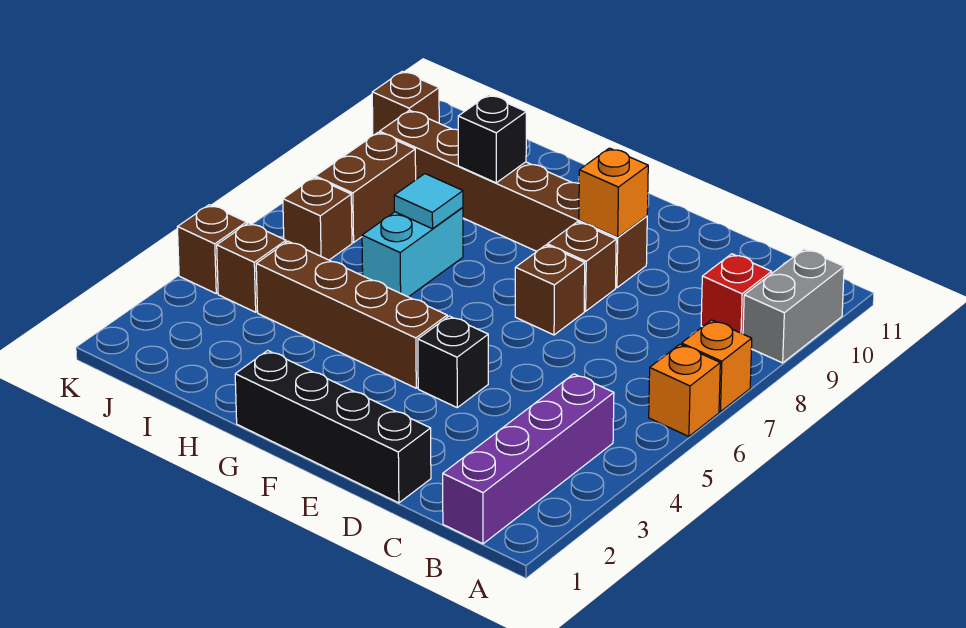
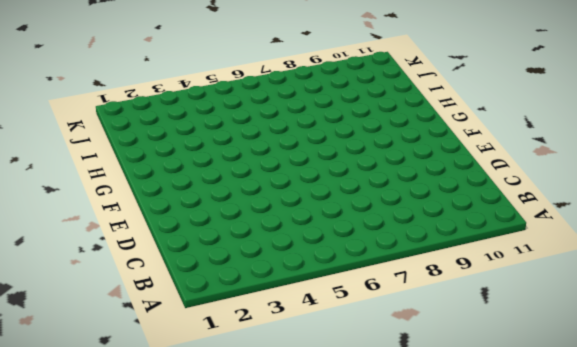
none -> orange 1x1 brick [649,344,720,436]
none -> orange 1x1 brick [681,320,752,412]
none -> grey 1x2 brick [743,249,844,363]

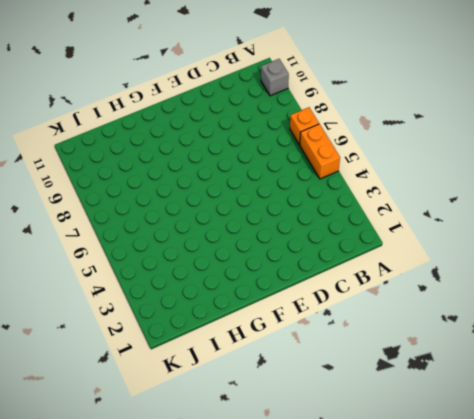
orange 1x2 brick [300,124,340,179] -> orange 1x1 brick [649,344,720,436]
grey 1x1 brick [261,59,289,96] -> grey 1x2 brick [743,249,844,363]
none -> purple 1x4 brick [443,374,614,544]
none -> red 1x1 brick [701,254,772,334]
none -> black 1x4 brick [235,350,431,503]

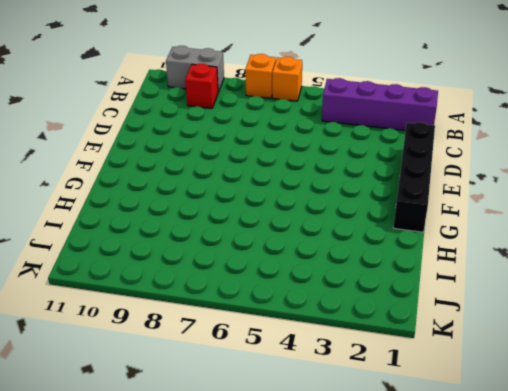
none -> black 1x1 brick [418,316,488,407]
none -> brown 1x1 brick [515,245,585,335]
none -> brown 1x1 brick [547,222,616,311]

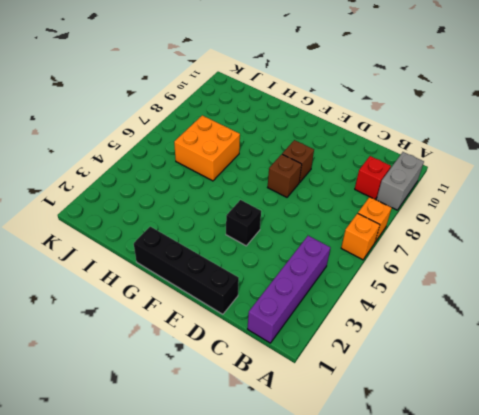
orange 2x2 brick [174,115,240,181] -> cyan 1x2 brick [362,207,463,297]
none -> brown 1x6 brick [380,110,647,288]
none -> brown 1x4 brick [256,241,447,388]
none -> brown 1x1 brick [217,223,286,312]

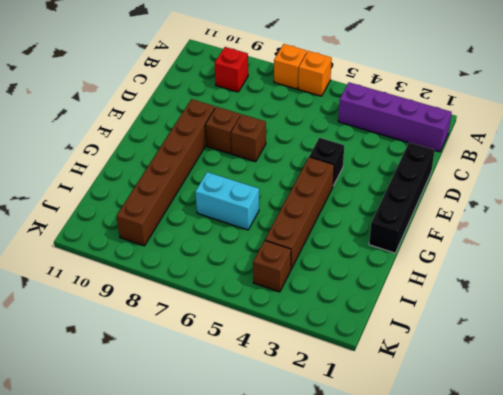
none -> grey 1x2 brick [743,249,844,363]
none -> brown 1x1 brick [283,177,352,260]
none -> brown 1x2 brick [315,132,416,242]

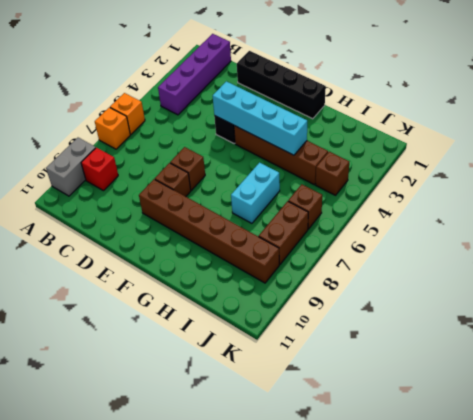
cyan 1x4 brick [213,81,307,155] -> none
none -> brown 1x1 brick [178,205,247,293]
none -> brown 1x1 brick [372,71,439,135]
none -> orange 1x1 brick [579,148,648,237]

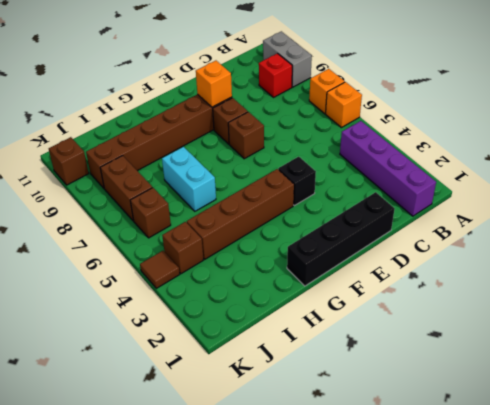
brown 1x1 tile [140,251,180,288] -> brown 1x1 brick [178,205,247,293]
none -> cyan 1x1 tile [394,174,463,229]
none -> black 1x1 brick [458,95,526,183]

